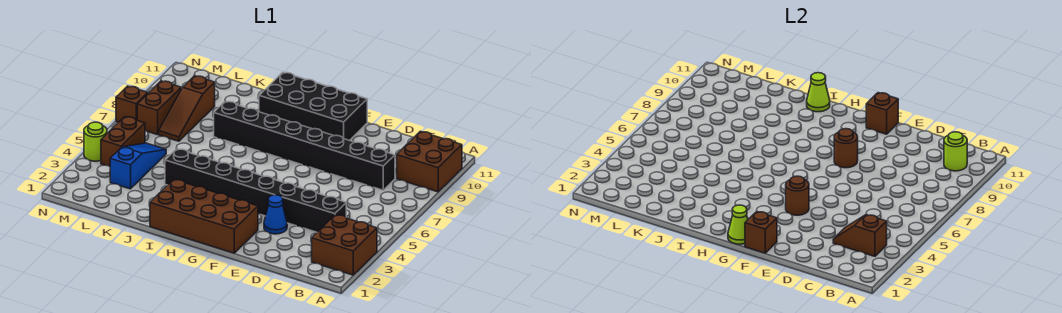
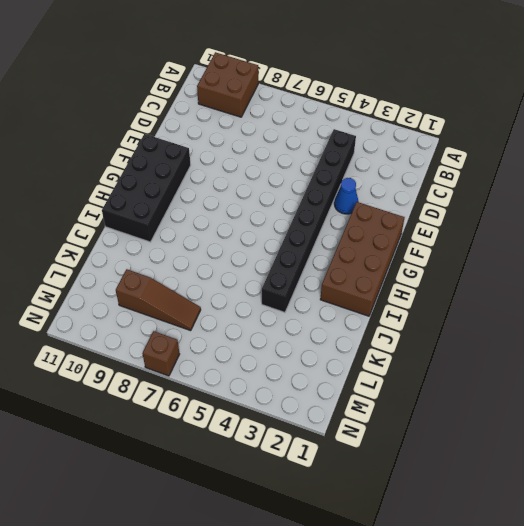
none -> brown 2x2 brick [312,215,377,275]
none -> black 1x8 brick [214,101,395,190]
none -> blue 1x3 slope [110,143,166,189]

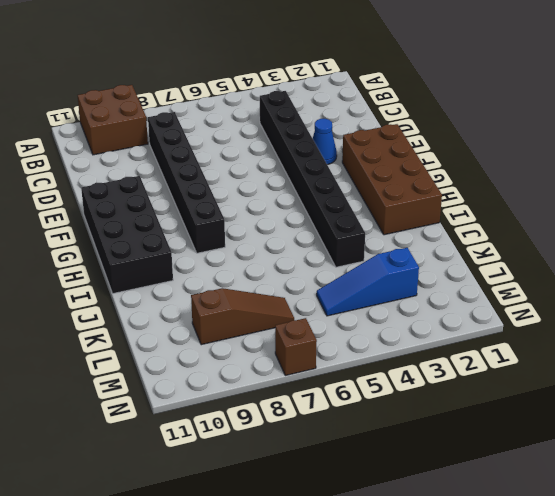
black 1x6 brick [148,112,225,253] -> black 1x8 brick [214,101,395,190]
none -> brown 2x2 brick [312,215,377,275]
none -> brown 1x2 brick [101,117,145,166]
none -> brown 1x2 brick [137,81,181,135]

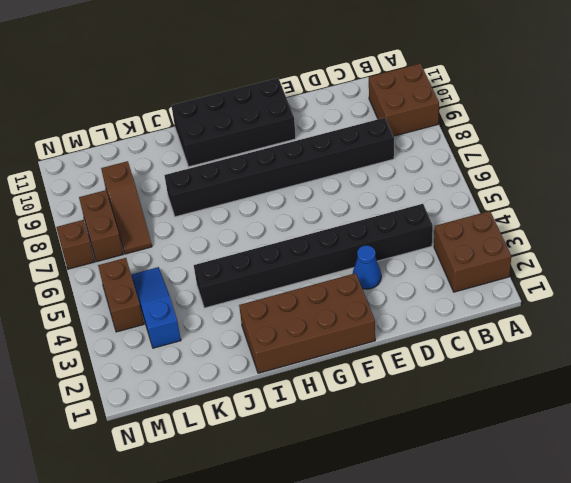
none -> lime 1x1 round brick [84,122,107,161]
none -> brown 1x2 slope [833,215,887,256]
none -> lime 1x1 round brick [944,132,967,171]

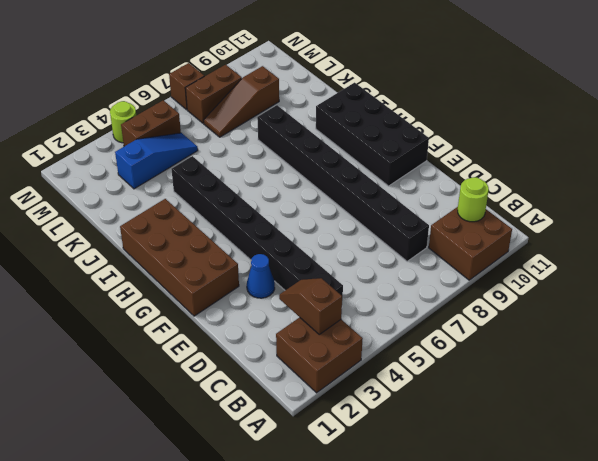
none -> brown 1x1 brick [745,212,777,253]
none -> brown 1x1 round brick [786,176,809,215]
none -> brown 1x1 round brick [834,129,858,168]

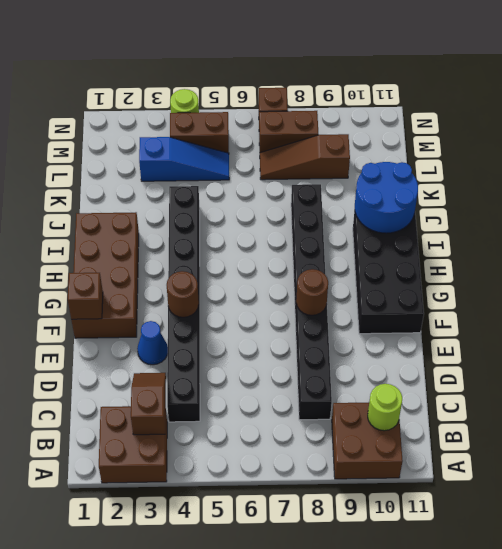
blue 2x2 round brick [355,162,418,233] -> lime 1x1 cone [807,73,830,112]
none -> brown 1x1 brick [866,93,898,134]
none -> lime 1x1 cone [728,205,748,244]

